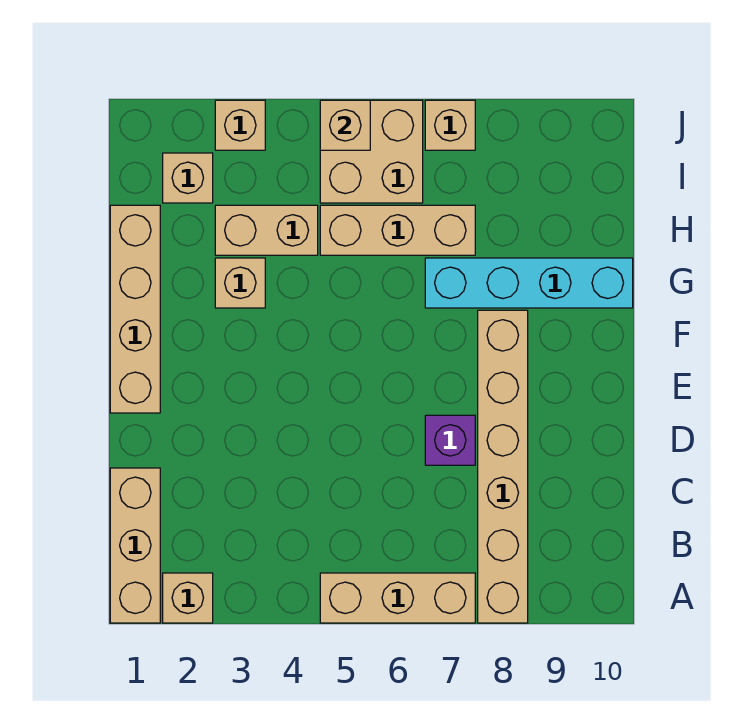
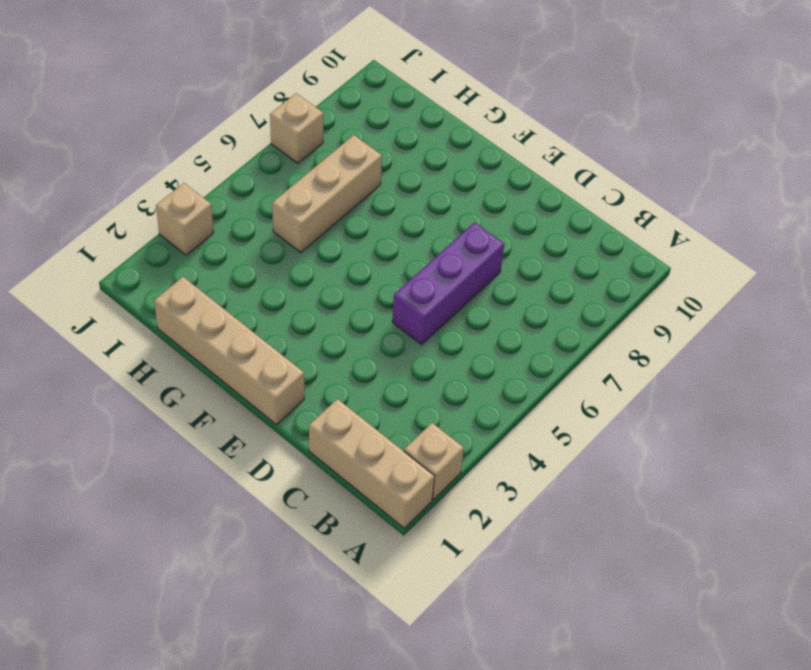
purple 1x3 brick [392,222,504,344] -> purple 1x1 brick [425,415,475,465]
none -> tan 1x3 brick [320,573,475,623]
none -> tan 1x6 brick [478,310,528,623]
none -> tan 1x1 brick [215,258,265,308]

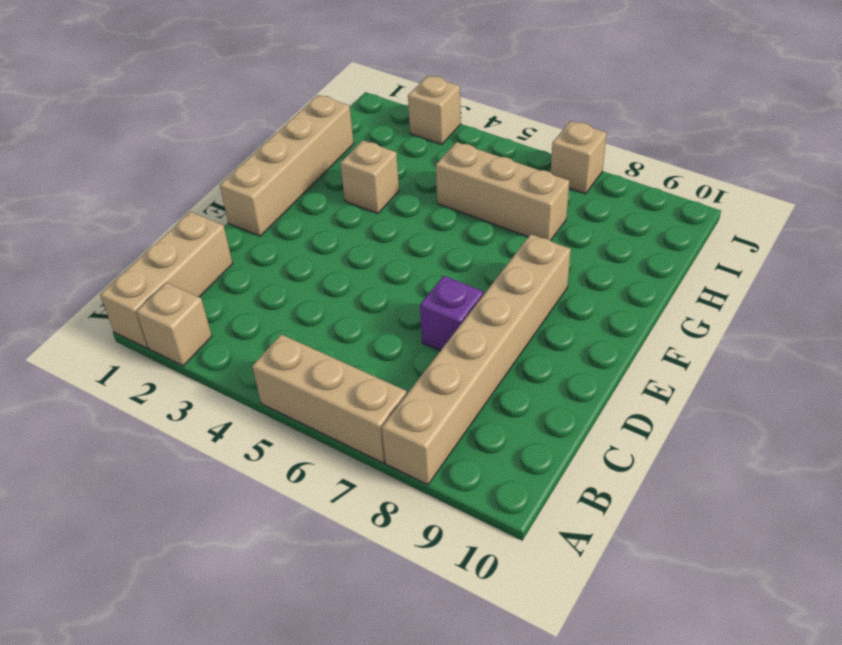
none -> cyan 1x4 brick [425,258,633,308]
none -> tan 1x2 brick [215,205,318,255]
none -> tan 1x1 brick [163,153,213,203]

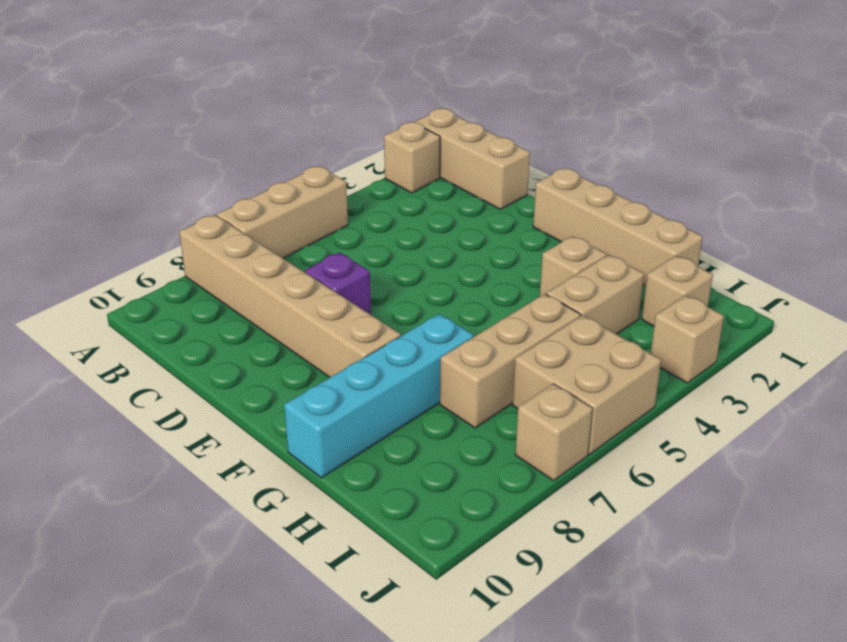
none -> tan 1x1 brick [320,100,370,150]

